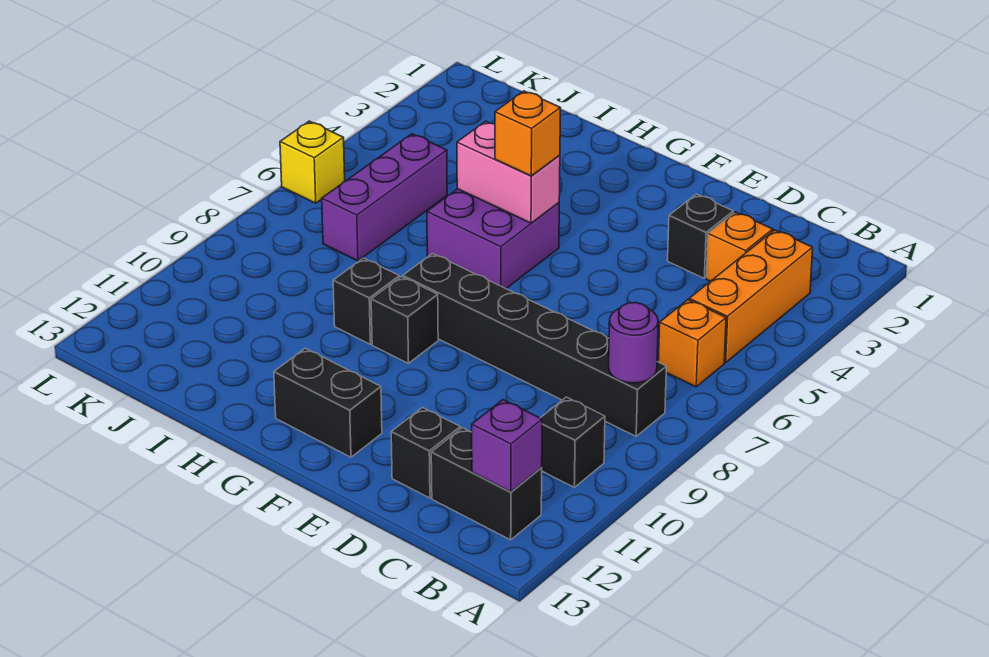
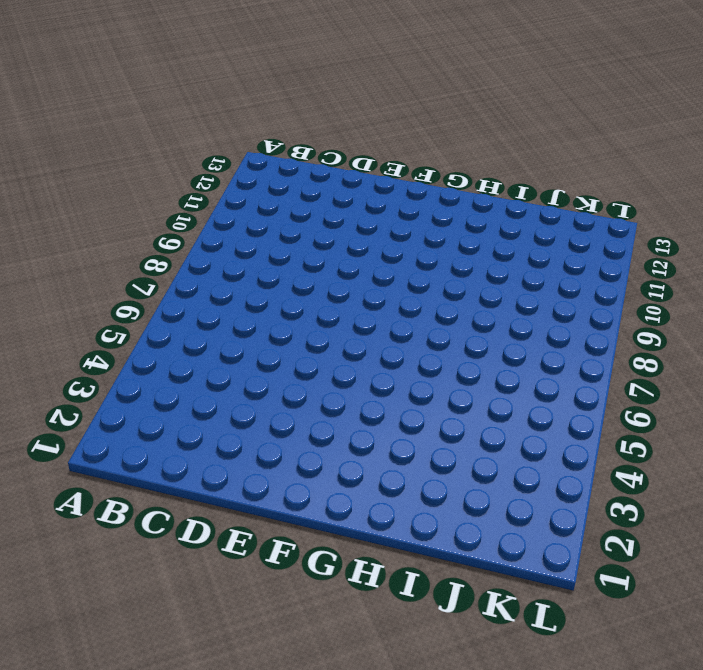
none -> orange 1x3 brick [689,230,813,363]
none -> orange 1x1 brick [658,300,726,387]
none -> black 1x6 brick [403,254,666,436]

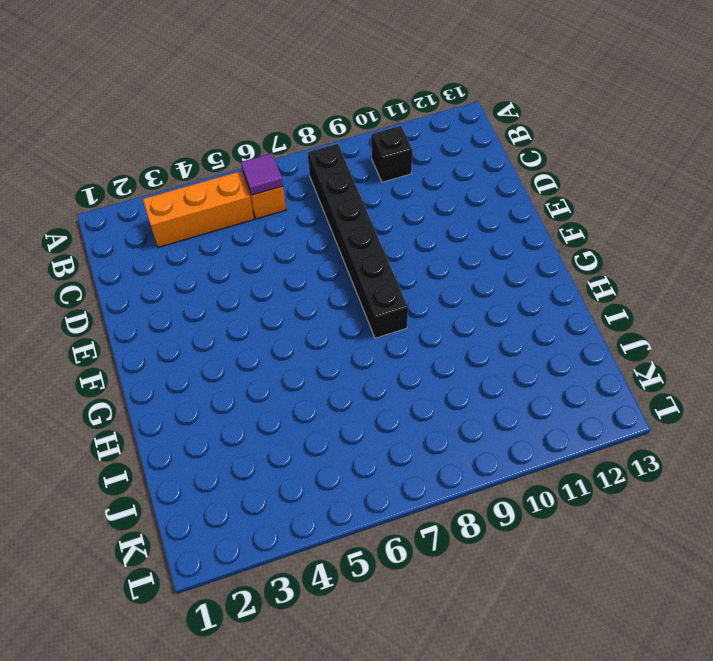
purple 1x1 tile [241,153,283,195] -> none
none -> black 1x2 brick [431,428,542,540]
none -> orange 1x1 brick [706,212,773,281]
none -> black 1x1 brick [668,194,733,278]

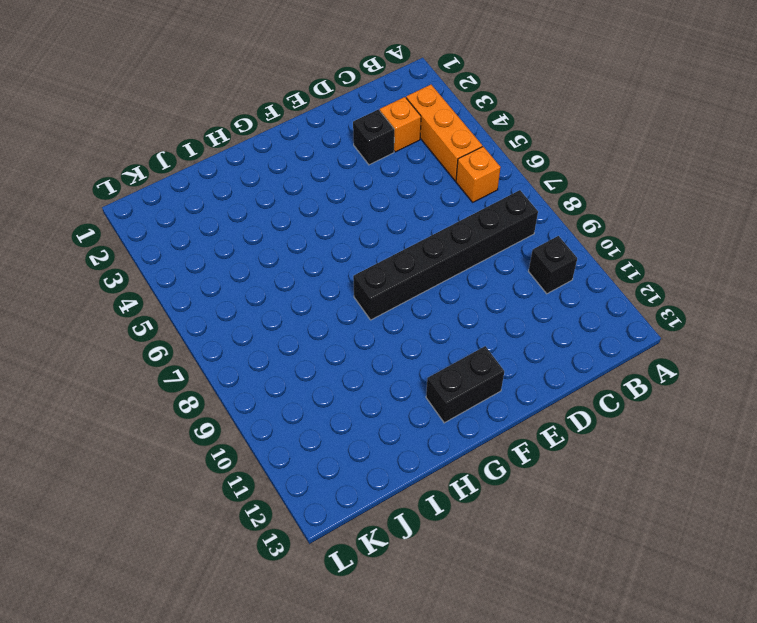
none -> black 1x2 brick [431,428,542,540]
none -> black 1x1 brick [391,408,460,498]
none -> purple 2x2 brick [427,189,559,289]

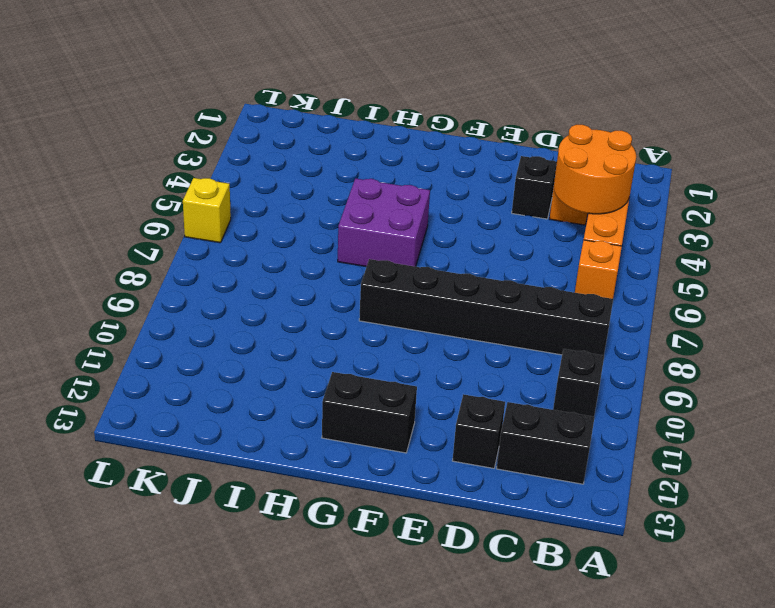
orange 2x2 round brick [554,125,636,214] -> none
none -> black 1x1 brick [371,277,438,363]
none -> black 1x1 brick [333,258,399,344]
none -> purple 1x3 brick [322,134,447,261]

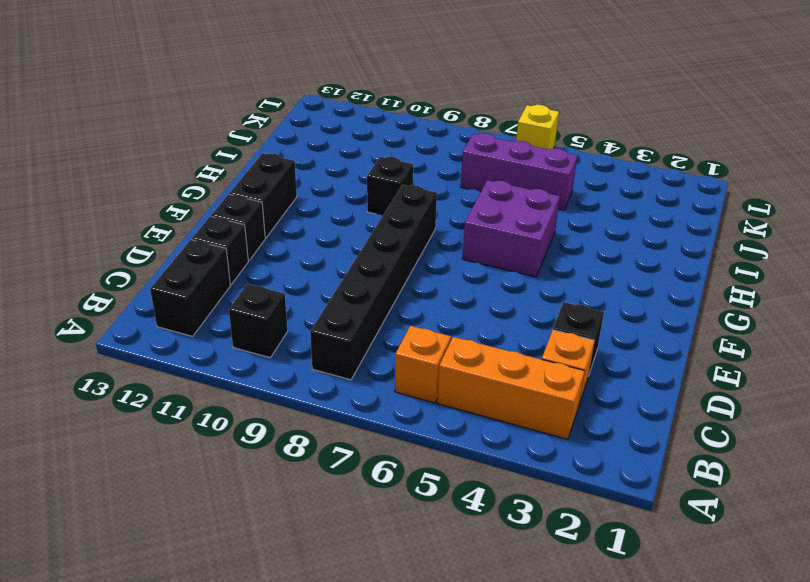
black 1x1 brick [211,194,265,261] -> black 1x1 brick moved to [371,277,438,363]
none -> purple 1x1 round brick [609,303,658,383]
none -> purple 1x1 brick [472,400,542,492]
none -> pink 1x2 brick [457,121,560,223]

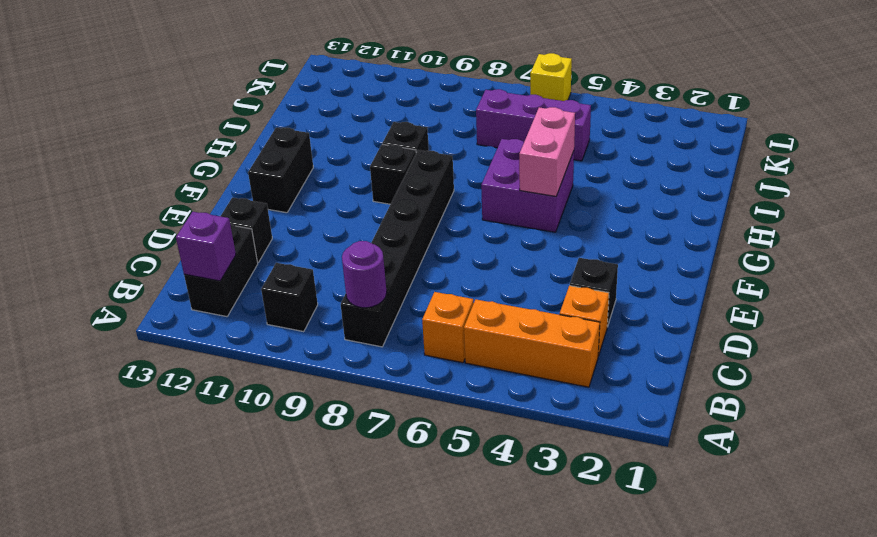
none -> orange 1x1 brick [495,91,560,176]

